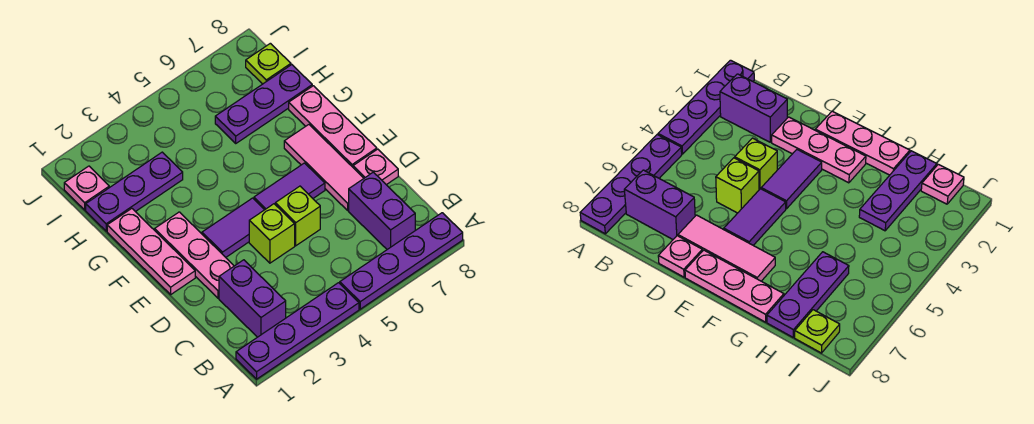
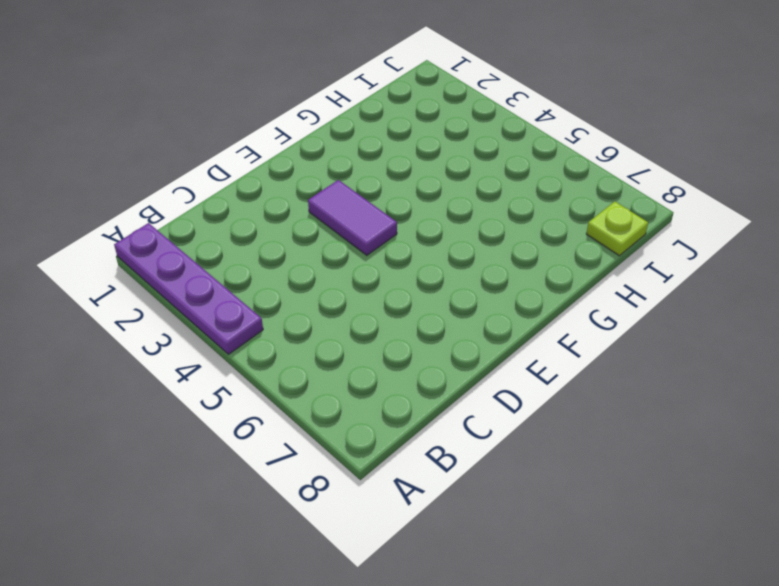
none -> purple 1x4 plate [340,213,463,309]
none -> purple 1x2 brick [219,260,286,337]
none -> purple 1x2 brick [349,172,415,249]

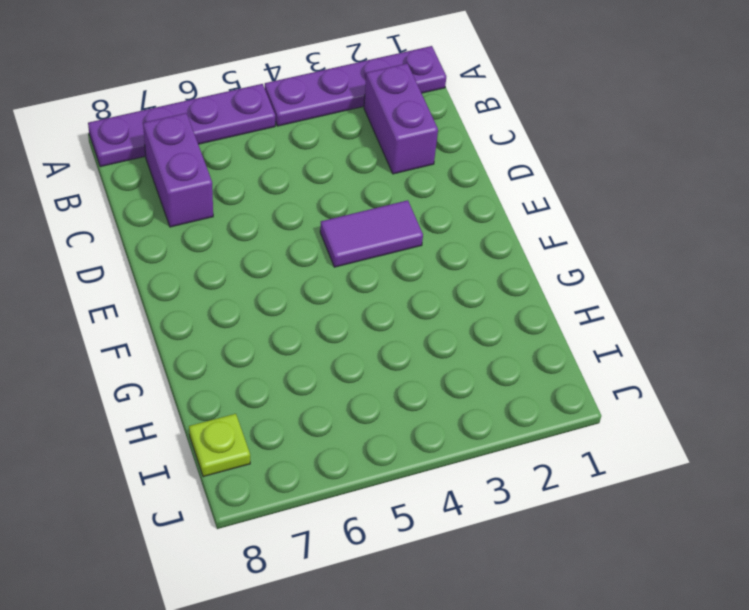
none -> pink 1x3 plate [155,212,234,298]
none -> lime 1x1 brick [249,204,295,263]
none -> lime 1x1 brick [275,186,320,246]

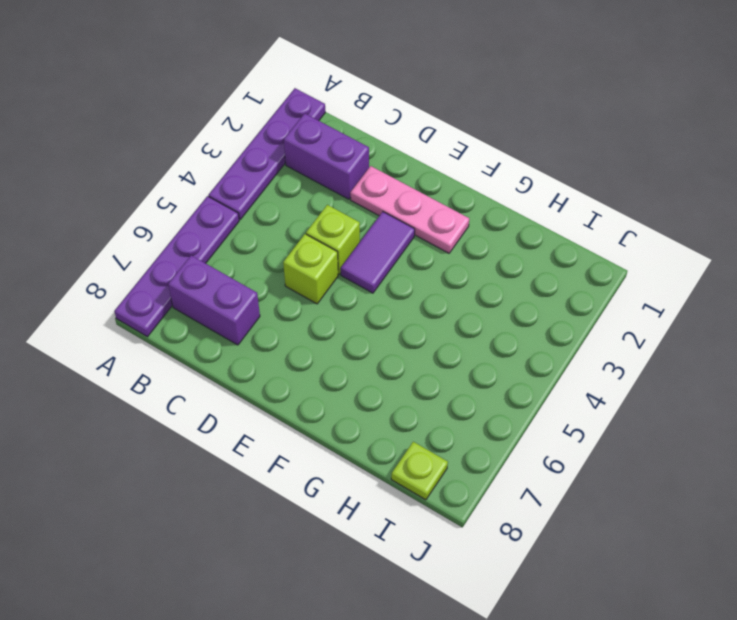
none -> pink 1x3 tile [284,125,364,210]
none -> pink 1x1 plate [353,149,398,185]
none -> pink 1x3 plate [107,208,195,294]

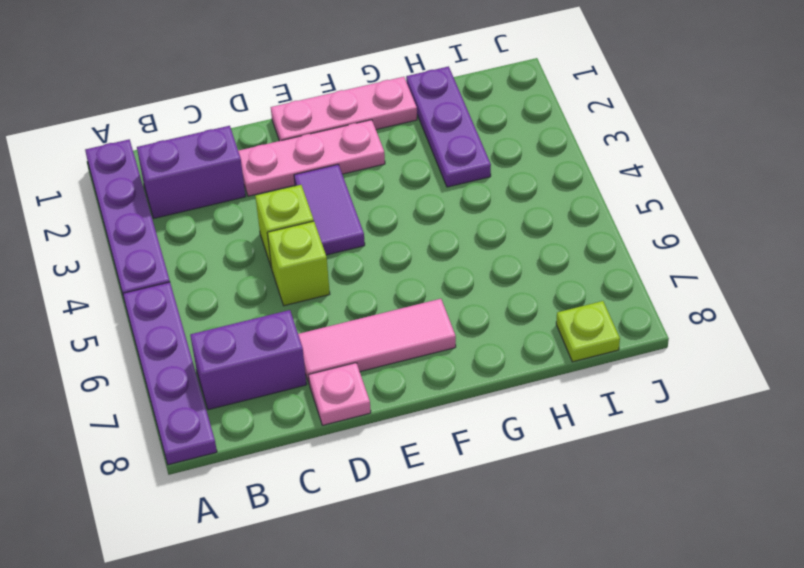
none -> purple 1x2 tile [254,163,325,210]
none -> pink 1x3 plate [289,86,377,167]
none -> purple 1x3 plate [215,65,312,143]

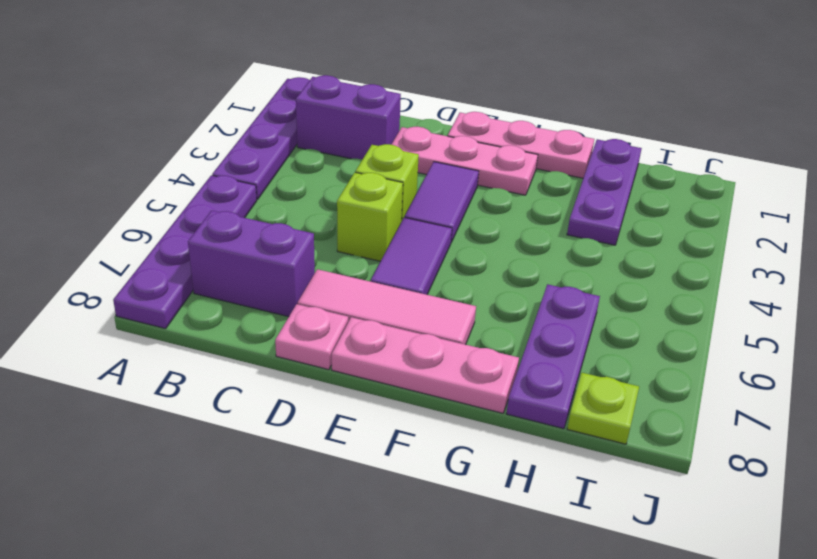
none -> pink 1x1 plate [64,166,109,210]

